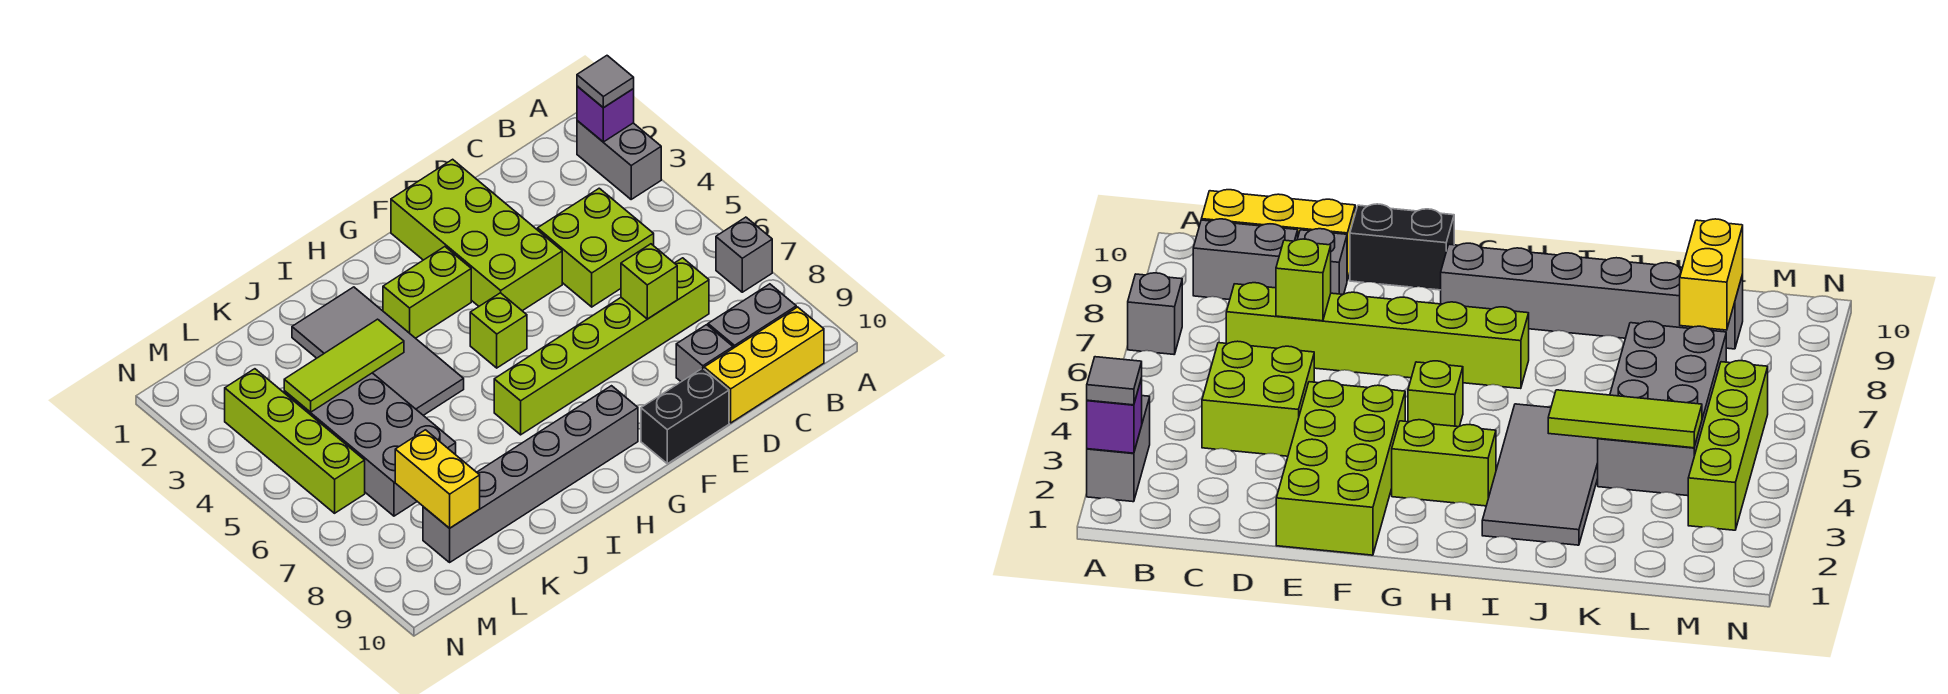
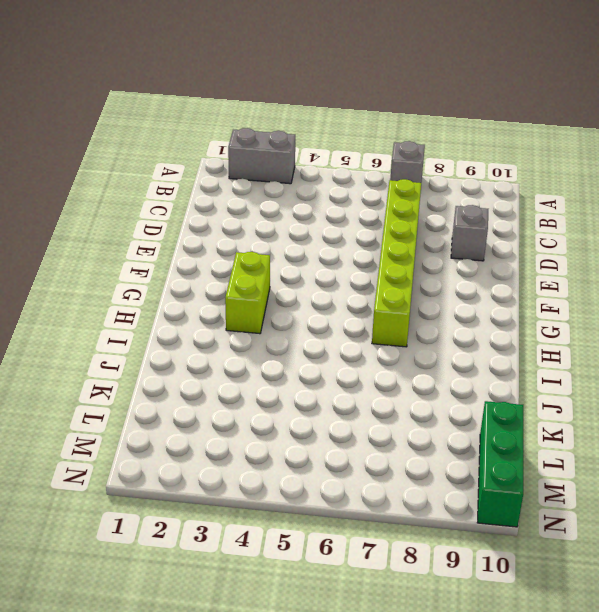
green 1x3 brick [478,401,523,527] -> none
none -> grey 1x2 brick [708,284,796,348]
none -> yellow 1x3 brick [704,307,824,423]
none -> lime 2x2 brick [538,188,654,307]

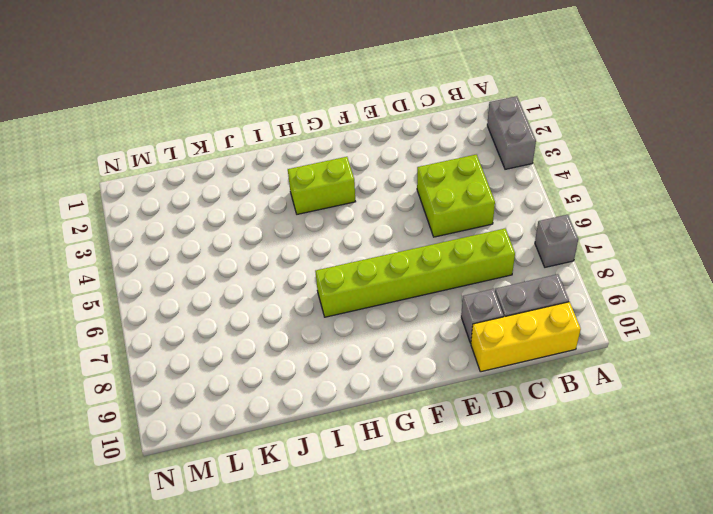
none -> lime 2x4 brick [391,159,562,311]
none -> black 1x2 brick [641,368,729,464]
none -> lime 1x1 brick [470,293,527,368]

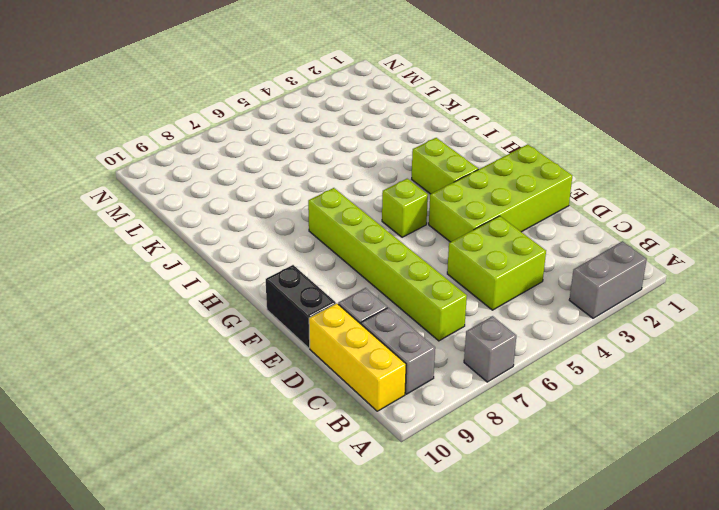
none -> grey 1x6 brick [423,386,638,562]
none -> grey 2x4 tile [292,287,464,415]
none -> grey 2x4 brick [284,373,456,516]

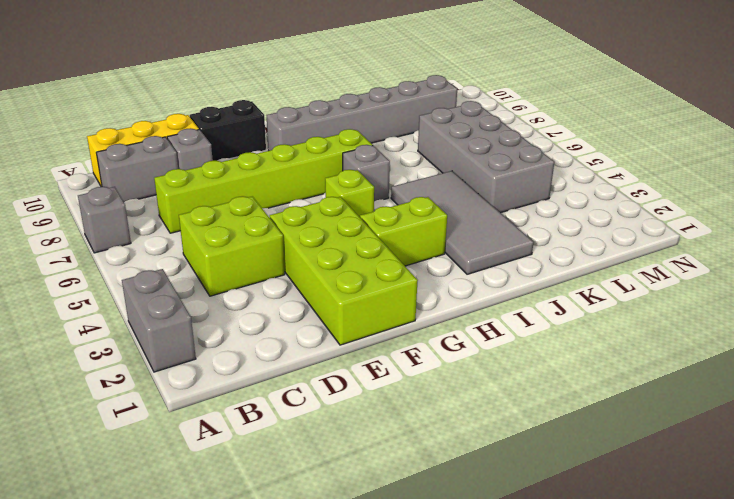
grey 1x1 brick [343,145,390,201] -> none
none -> lime 1x4 brick [225,369,365,513]
none -> purple 1x1 brick [577,86,634,142]
none -> lime 1x1 brick [621,244,677,319]

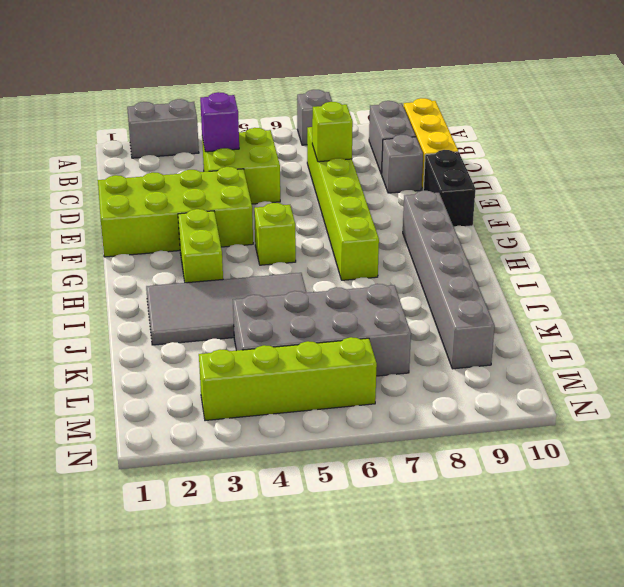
purple 1x1 brick [200,92,239,152] -> purple 1x1 brick moved to [577,86,634,142]
none -> lime 1x3 tile [284,319,404,412]
none -> yellow 1x2 brick [395,430,480,528]
none -> grey 1x1 tile [577,56,634,108]

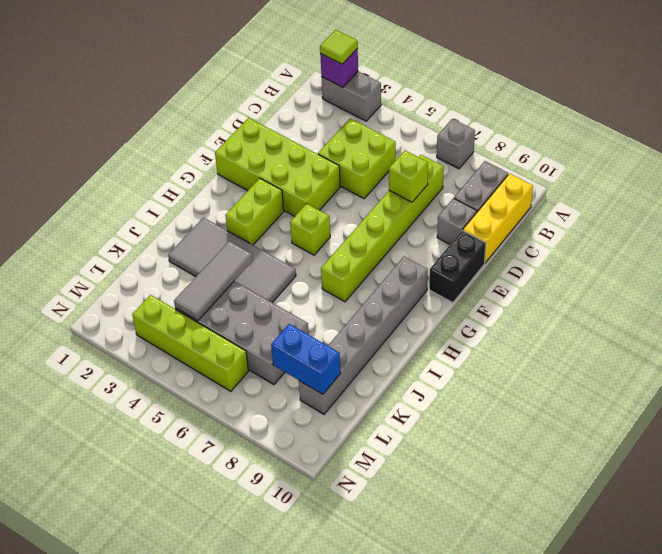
lime 1x1 tile [320,30,358,64] -> grey 1x1 tile [577,56,634,108]
grey 1x3 tile [174,241,253,321] -> lime 1x3 tile [284,319,404,412]
blue 1x2 brick [271,324,340,394] -> yellow 1x2 brick [395,430,480,528]

